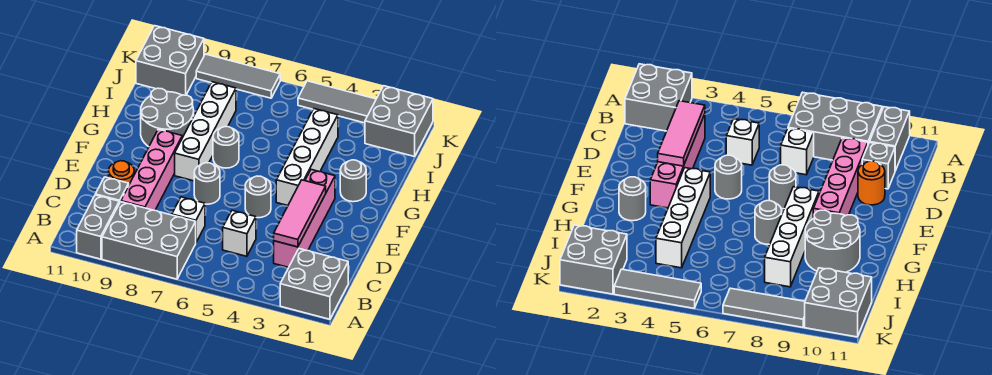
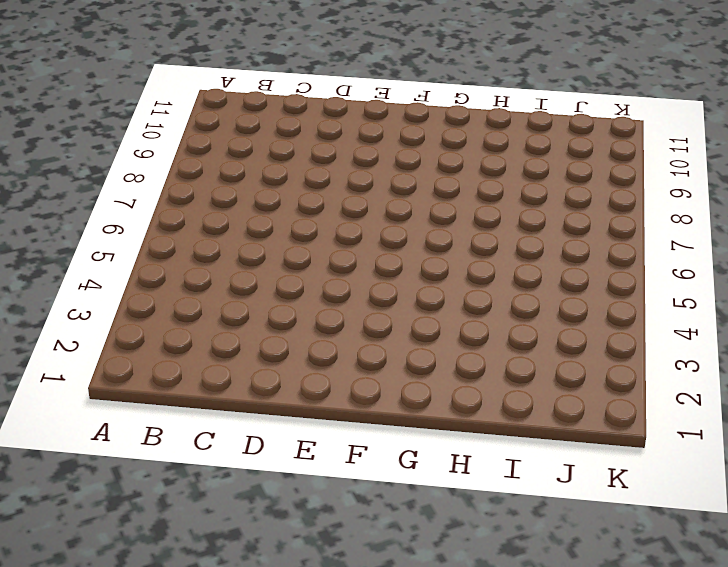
none -> grey 2x2 brick [280,249,348,319]
none -> grey 2x3 brick [102,202,196,279]
none -> grey 1x2 brick [77,195,119,259]

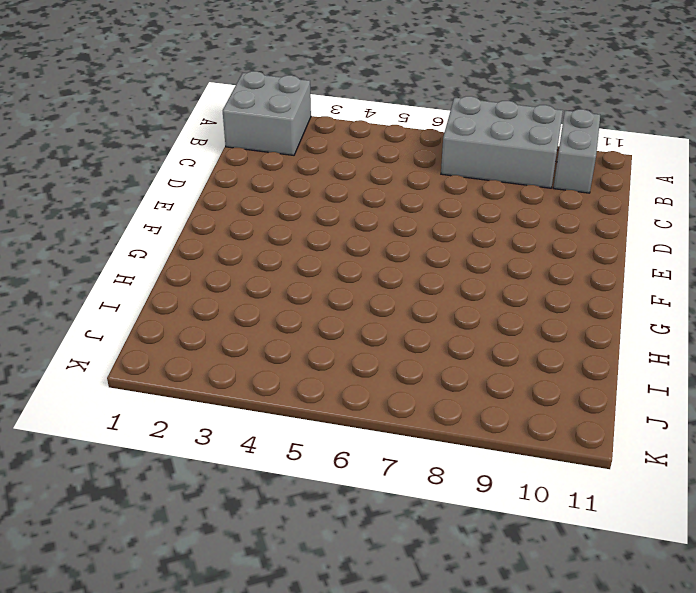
none -> pink 1x4 brick [274,170,335,267]
none -> white 1x1 brick [223,210,256,256]
none -> white 1x1 brick [172,197,205,242]

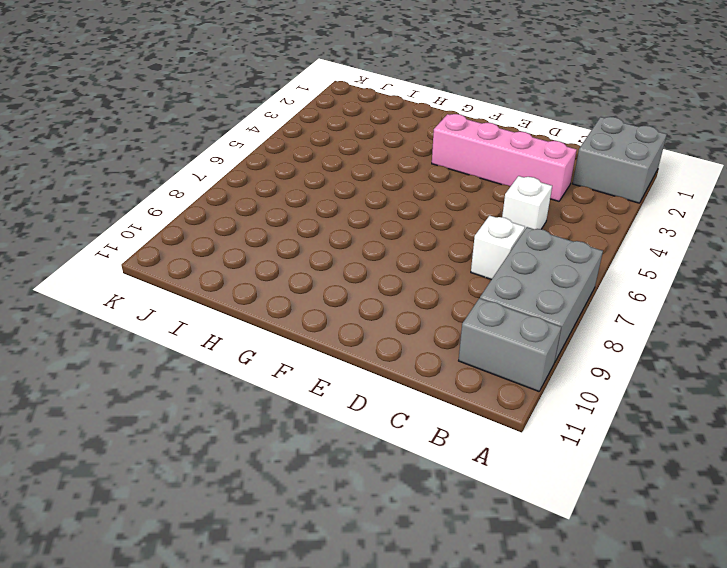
none -> pink 1x4 brick [121,129,182,210]
none -> grey 1x1 brick [95,177,129,203]
none -> orange 1x1 round brick [109,161,134,184]

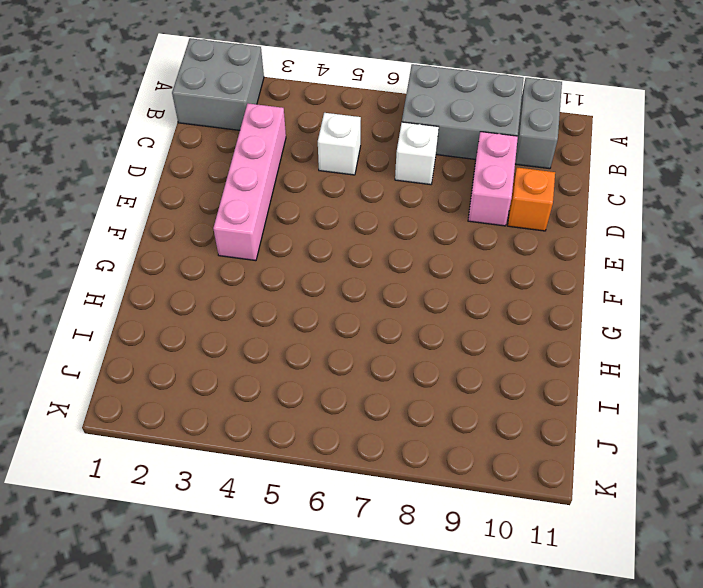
pink 1x2 brick [468,132,518,226] -> pink 1x4 brick [121,129,182,210]
orange 1x1 brick [508,168,555,231] -> orange 1x1 round brick [109,161,134,184]
none -> grey 1x1 brick [95,177,129,203]
none -> grey 1x1 round brick [245,176,271,218]
none -> grey 1x1 round brick [194,163,220,204]

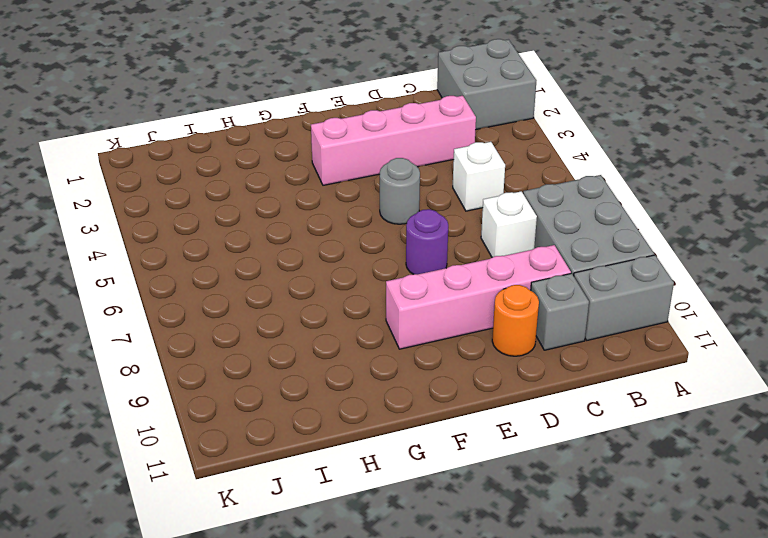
purple 1x1 round brick [406,209,448,275] -> grey 1x1 round brick [194,163,220,204]
none -> white 1x4 brick [276,109,338,205]
none -> white 1x4 brick [175,82,236,181]
none -> grey 1x1 round brick [340,160,366,202]

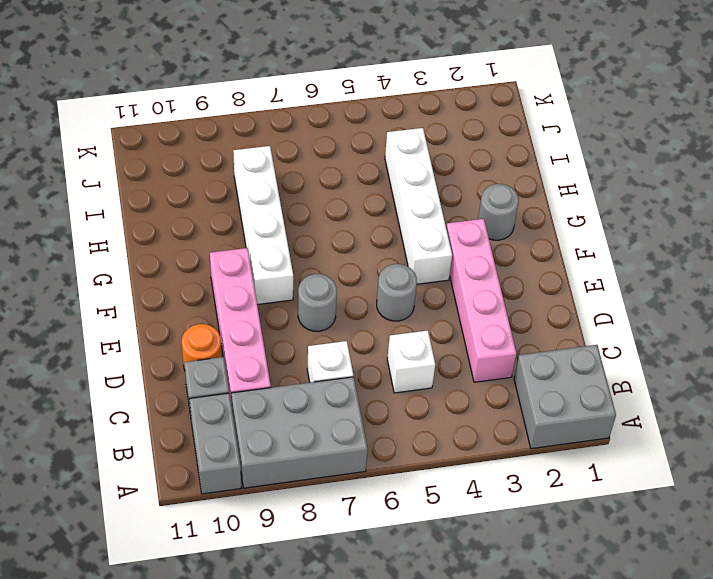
none -> grey 1x1 round brick [213,127,239,168]
none -> grey 2x2 round brick [141,88,194,147]
none -> grey 2x2 brick [365,86,433,157]

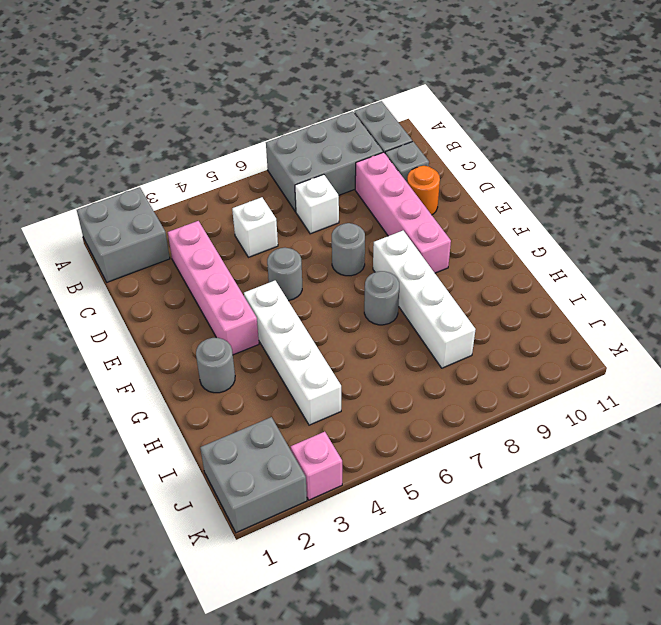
pink 1x1 brick [291,432,342,500] -> grey 1x3 tile [298,81,376,123]
none -> grey 2x2 round brick [141,88,194,147]
none -> grey 2x2 brick [136,26,204,95]
none -> grey 1x3 tile [196,54,280,98]

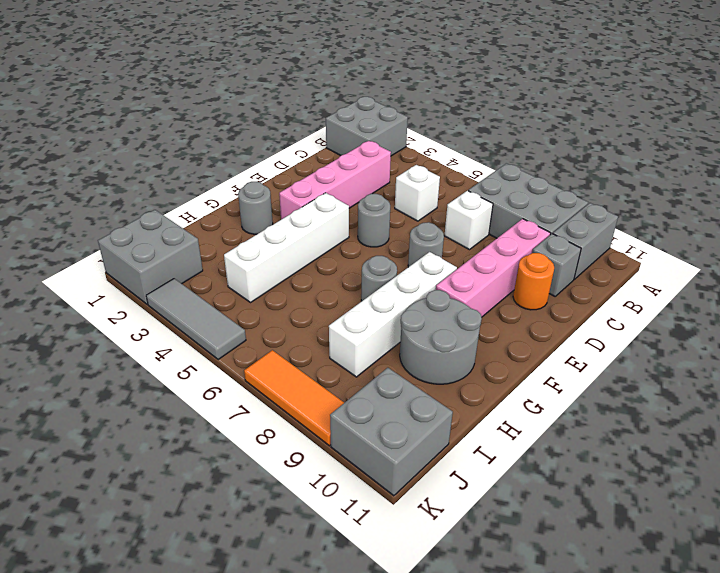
orange 1x3 tile [244,350,344,446] -> grey 1x3 tile [196,54,280,98]
none -> pink 1x3 tile [274,180,326,247]

